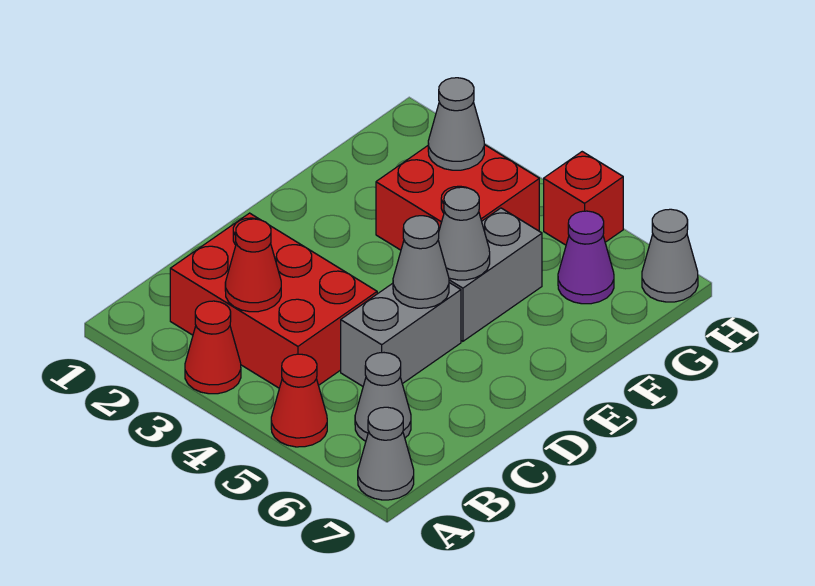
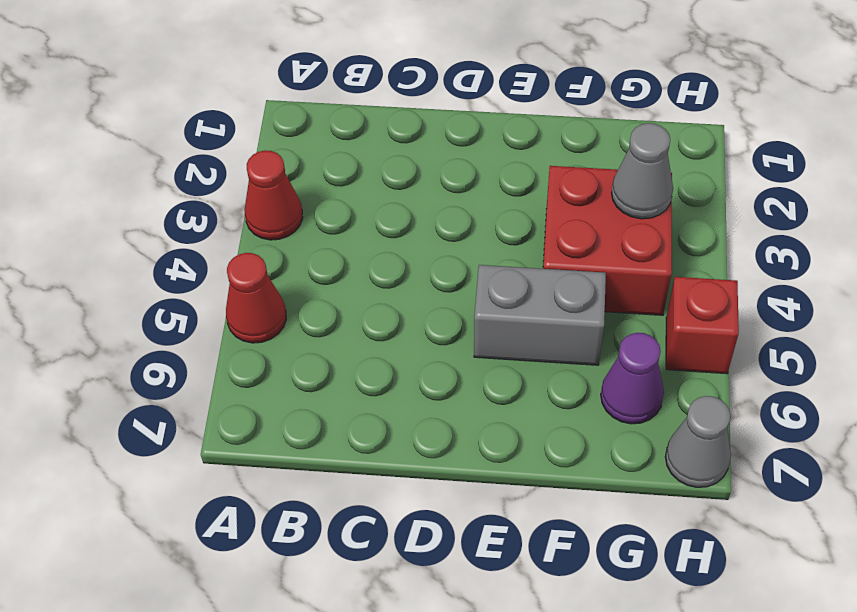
none -> grey 1x1 cone [358,407,414,500]
none -> red 2x3 brick [170,213,377,388]
none -> grey 1x1 cone [355,353,411,441]

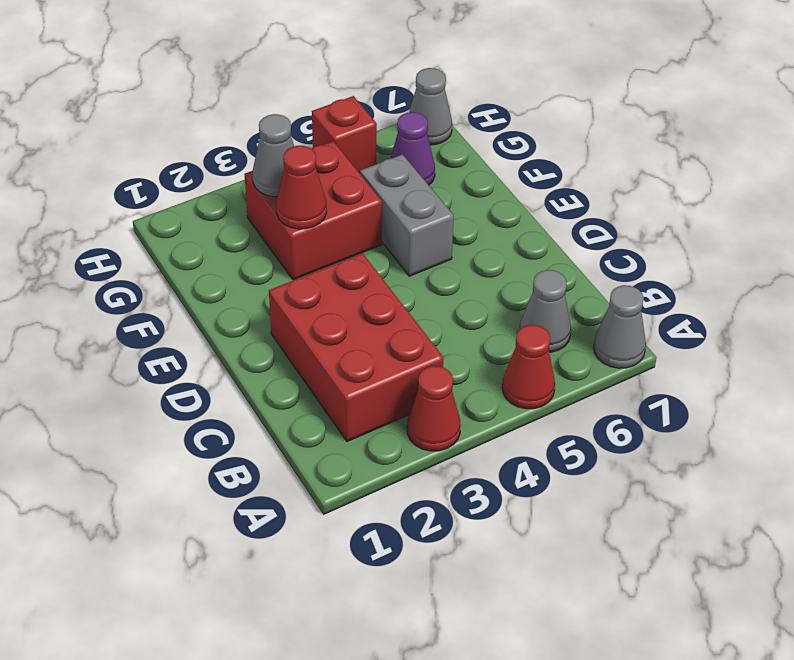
red 2x3 brick [269,253,444,441] -> red 2x3 brick turned to [170,213,377,388]
red 1x1 cone [276,146,327,229] -> red 1x1 cone moved to [225,219,281,312]
none -> grey 1x2 brick [341,283,461,386]
none -> grey 1x1 cone [393,216,449,308]
none -> grey 1x1 cone [438,187,490,280]

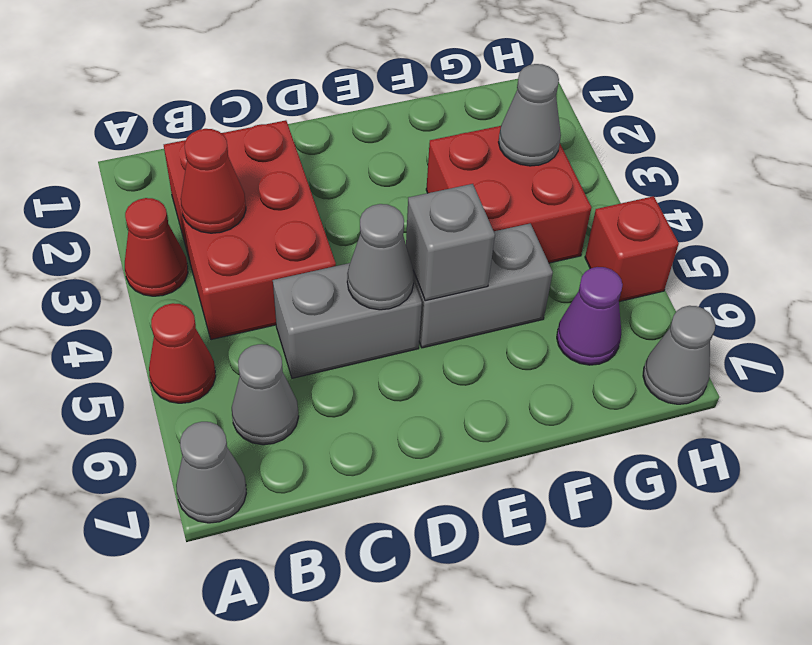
grey 1x1 brick [406,184,495,301] -> grey 1x1 cone [438,187,490,280]

